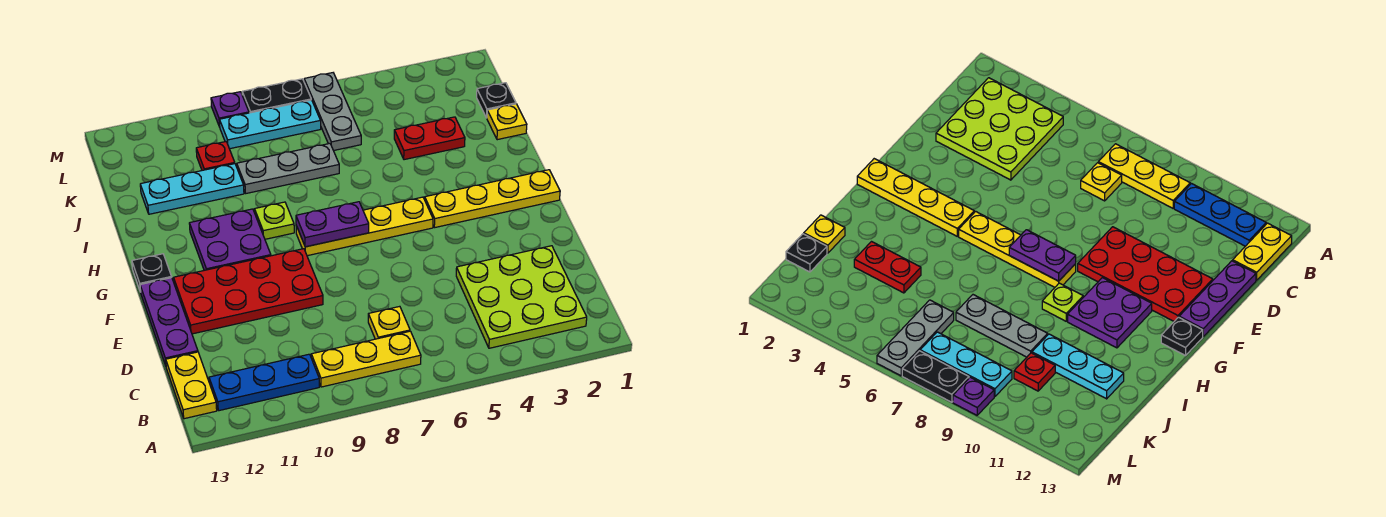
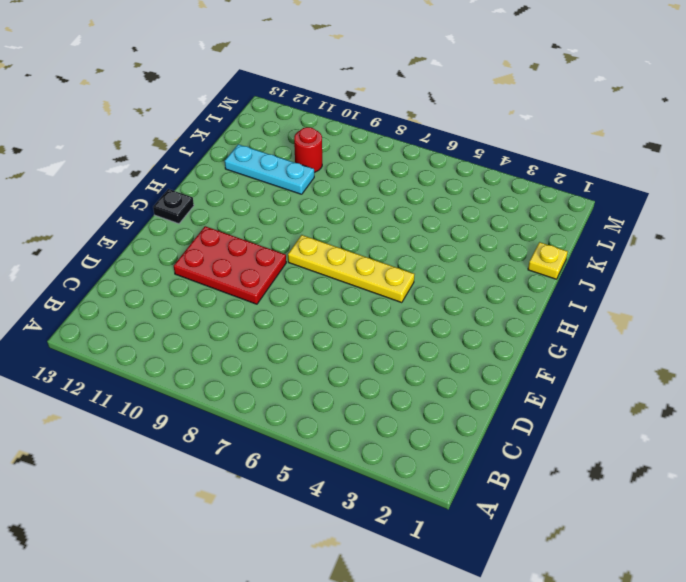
red 2x3 plate [174,226,286,304] -> red 2x4 plate [174,249,323,334]
red 1x1 round brick [294,127,322,172] -> red 1x1 plate [196,142,235,170]
none -> lime 3x3 plate [456,246,587,348]
none -> yellow 1x3 plate [311,331,421,387]
none -> blue 1x3 plate [209,354,319,411]

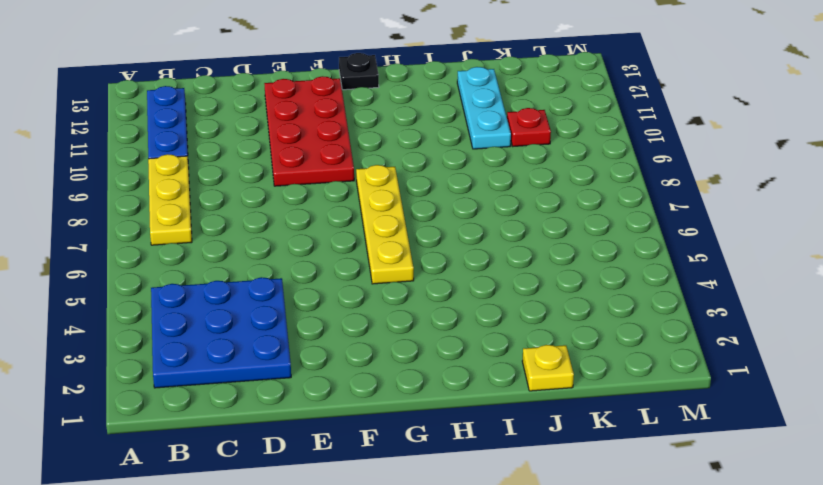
blue 3x3 plate [151,277,291,388] -> lime 3x3 plate [456,246,587,348]
none -> yellow 1x2 plate [166,352,217,419]
none -> yellow 1x1 plate [368,306,410,339]
none -> purple 1x3 plate [140,278,198,365]

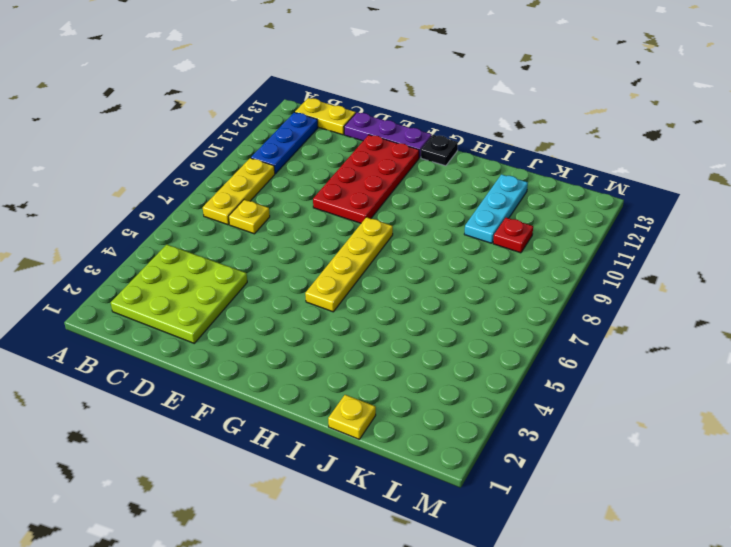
none -> yellow 1x4 plate [425,170,560,228]
none -> purple 2x2 plate [189,209,271,270]
none -> lime 1x1 plate [255,202,294,239]

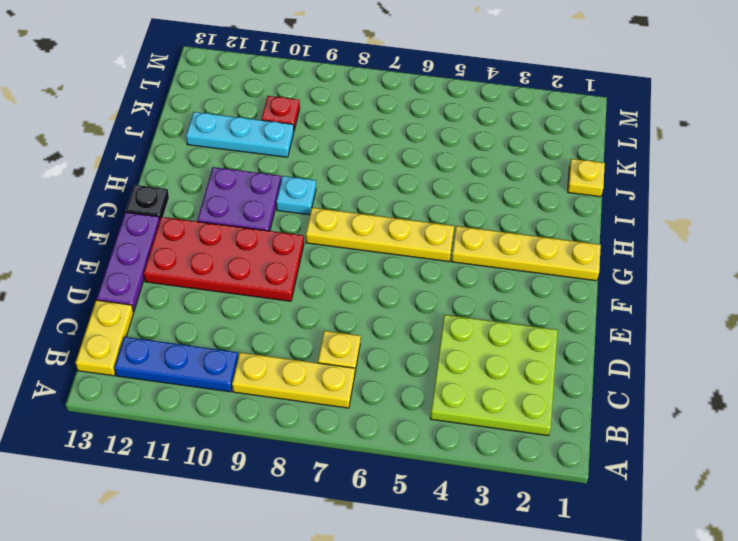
cyan 1x1 plate [276,176,316,215] -> lime 1x1 plate [255,202,294,239]
none -> red 1x2 plate [394,117,465,160]
none -> grey 1x3 plate [237,144,339,193]
none -> black 1x1 plate [477,83,516,118]

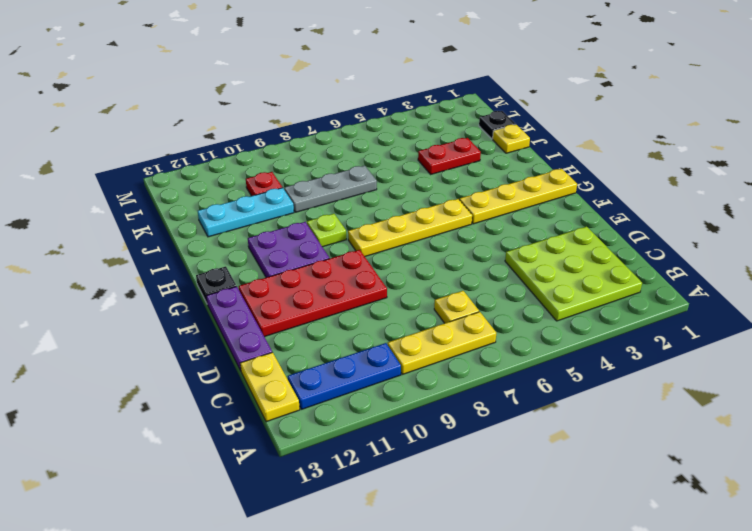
none -> grey 1x3 plate [304,73,361,151]
none -> cyan 1x3 plate [220,100,321,149]
none -> black 1x2 plate [242,79,311,113]

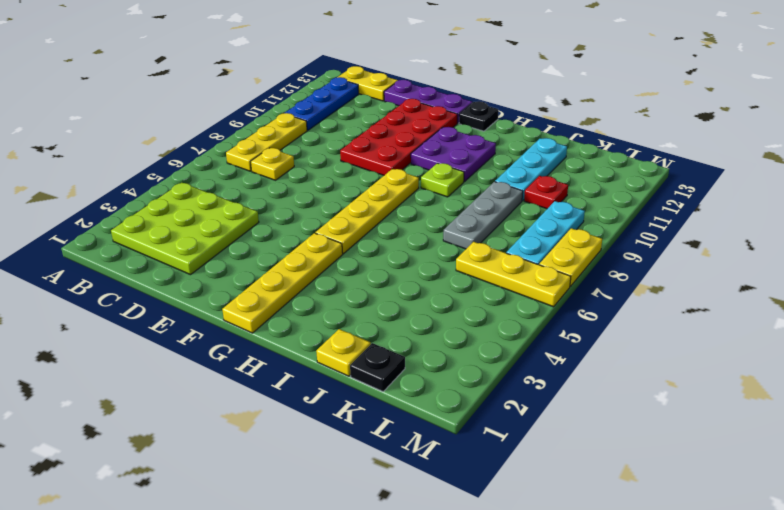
yellow 1x3 plate [456,242,571,307] -> grey 1x3 plate [304,73,361,151]
yellow 1x2 plate [539,228,602,286] -> black 1x2 plate [242,79,311,113]
none -> red 1x2 plate [394,117,465,160]
none -> purple 1x1 plate [211,92,249,127]
none -> purple 1x2 plate [296,202,369,247]

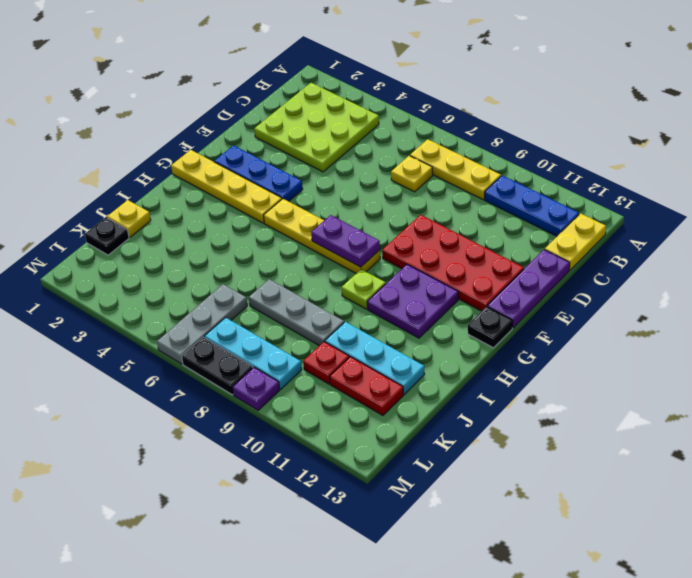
blue 1x3 plate [214,145,303,201] -> none
red 1x2 plate [330,357,404,415] -> red 1x2 plate moved to [394,117,465,160]

